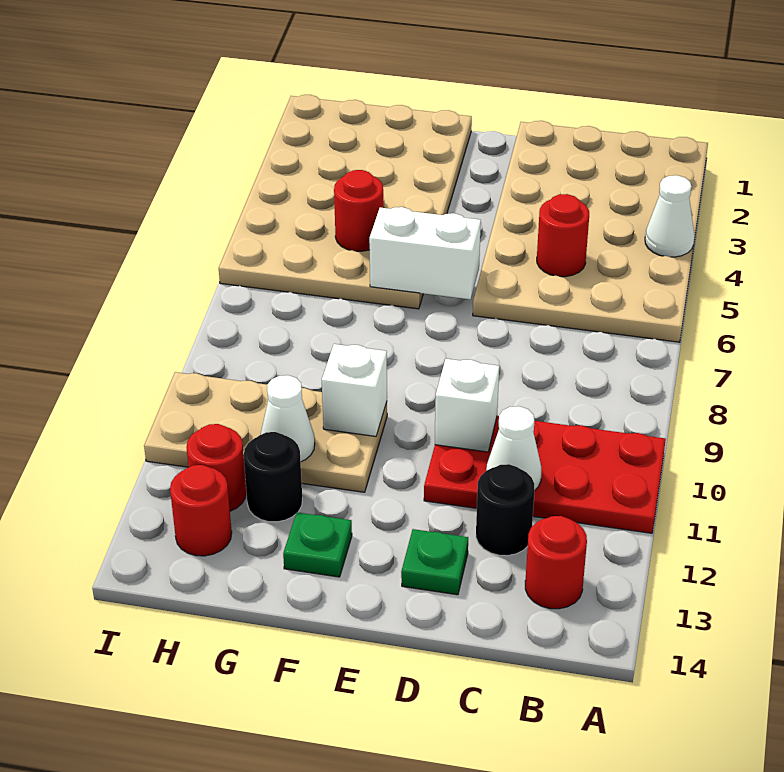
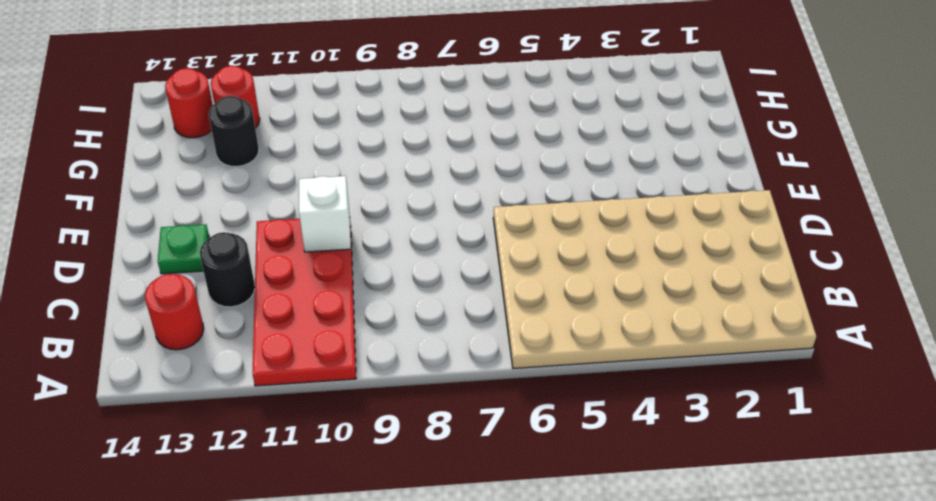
none -> tan 4x6 plate [219,95,472,309]
none -> tan 2x4 plate [144,372,387,492]
none -> green 1x1 plate [283,512,352,577]

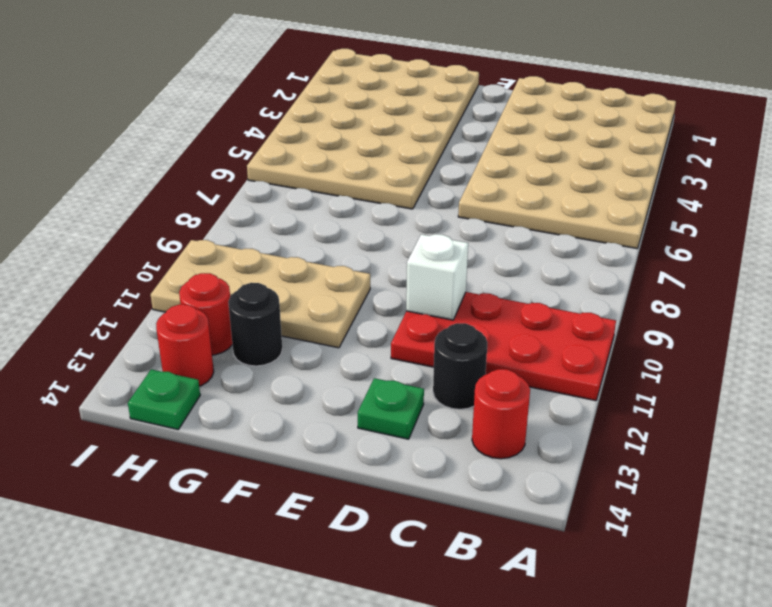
green 1x1 plate [128,369,200,429] -> green 1x1 plate moved to [283,512,352,577]
none -> white 1x1 cone [645,175,695,257]
none -> red 1x1 round brick [537,194,589,277]
none -> white 1x1 cone [486,406,541,491]

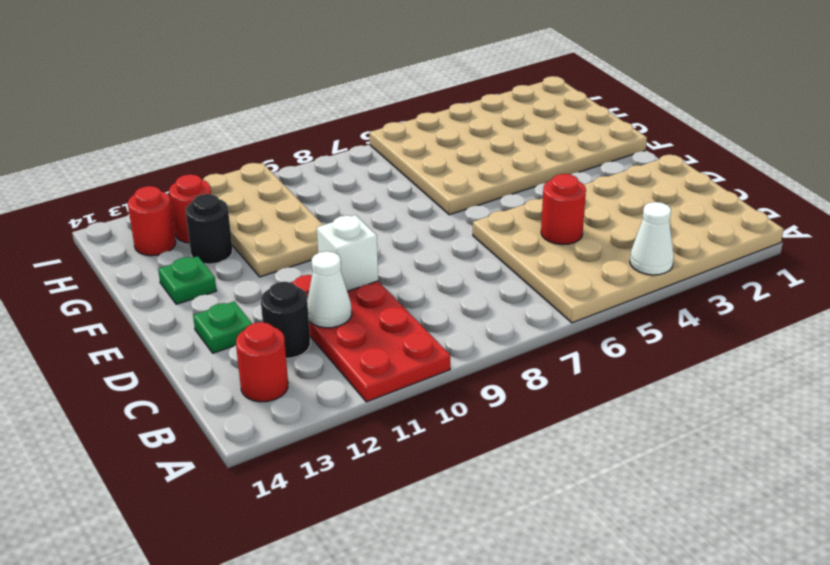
none -> white 1x2 brick [369,207,481,299]
none -> white 1x1 brick [322,344,387,436]
none -> red 1x1 round brick [334,170,383,251]

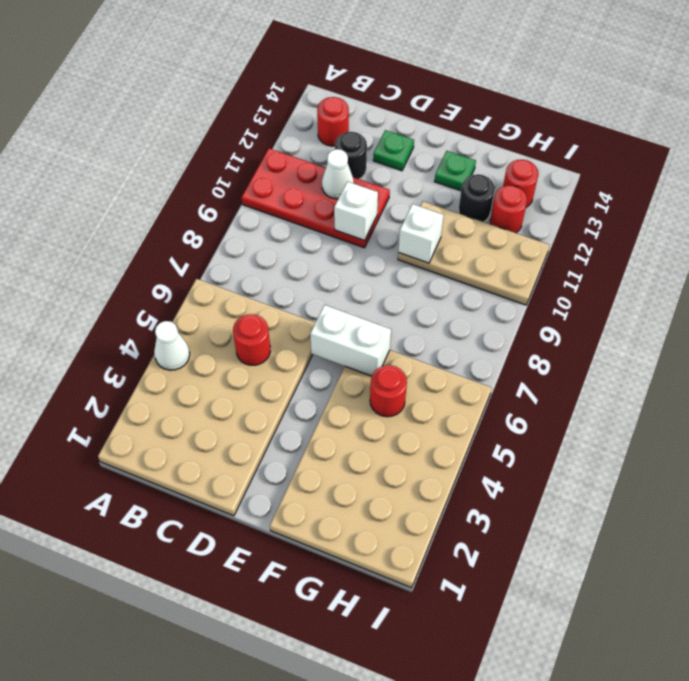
none -> white 1x1 cone [261,375,315,462]

